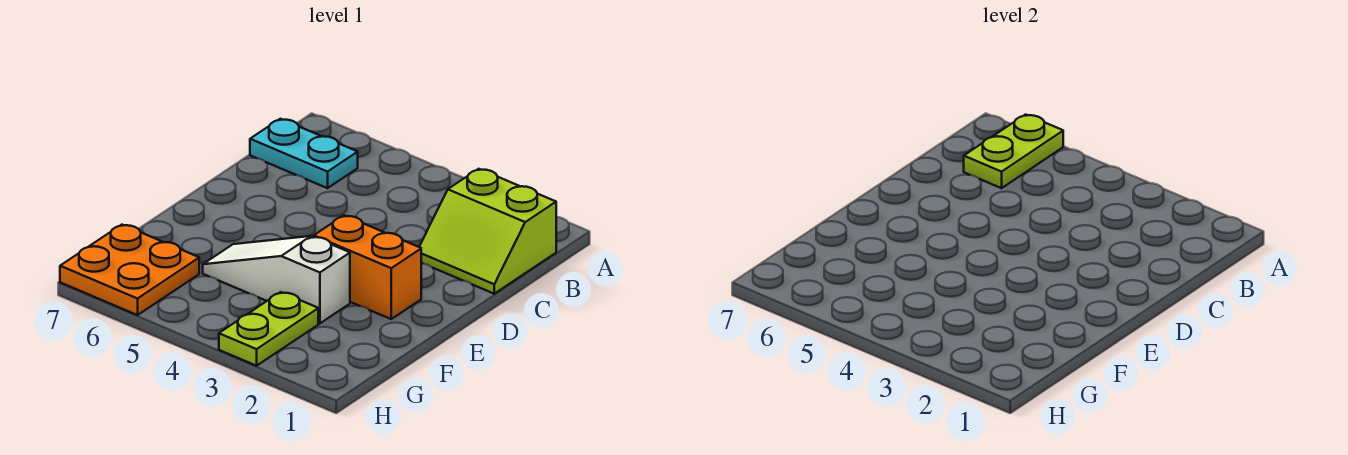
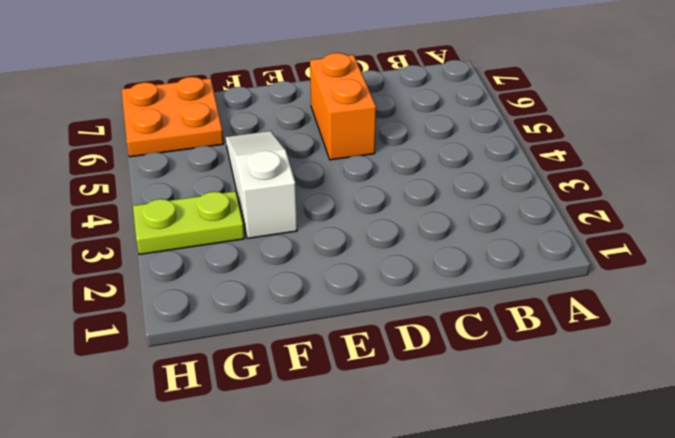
orange 1x2 brick [310,53,376,160] -> orange 1x2 brick moved to [314,215,421,319]
none -> lime 2x2 slope [419,169,556,294]
none -> cyan 1x2 plate [250,119,358,188]

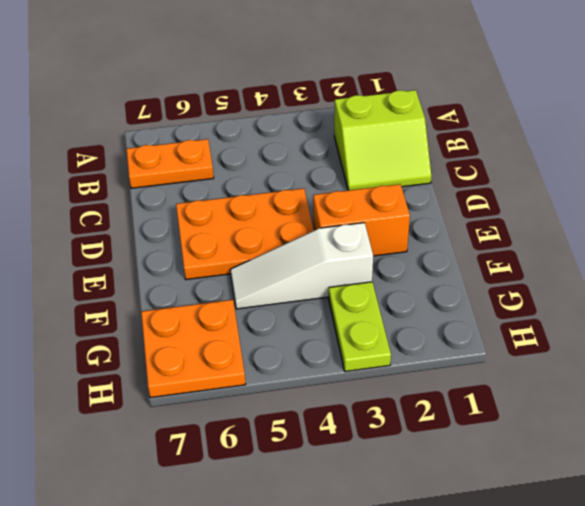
orange 1x2 plate [126,139,214,188] -> cyan 1x2 plate [250,119,358,188]
orange 2x3 plate [176,188,314,280] -> none
none -> lime 1x2 plate [964,114,1063,188]

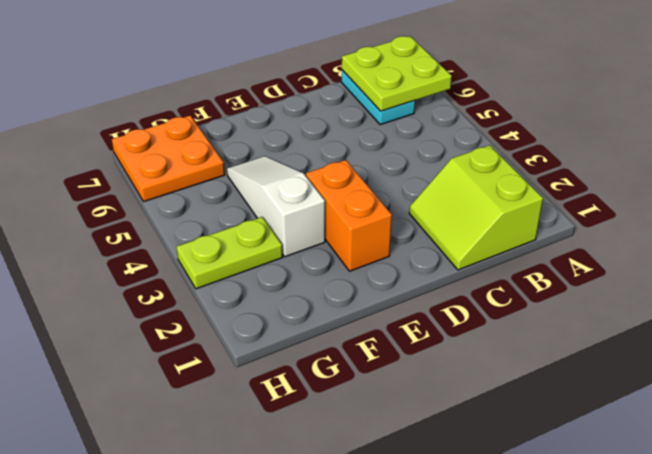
lime 2x2 plate [342,36,452,111] -> lime 1x2 plate [964,114,1063,188]

